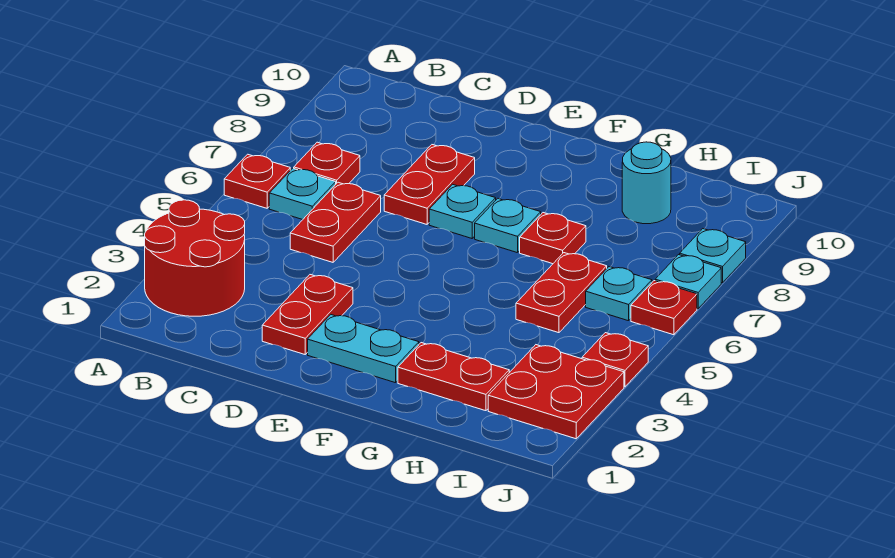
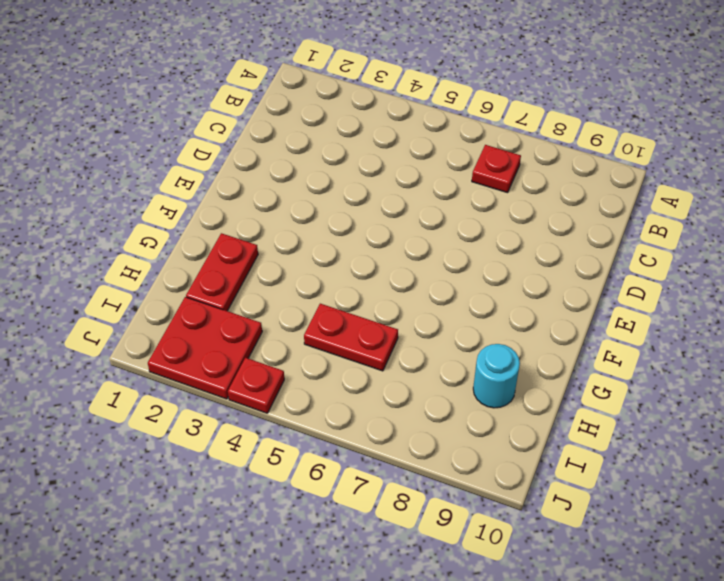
none -> red 2x2 round brick [145,200,245,316]
none -> red 1x1 plate [224,154,290,208]
none -> cyan 1x1 plate [269,168,336,220]

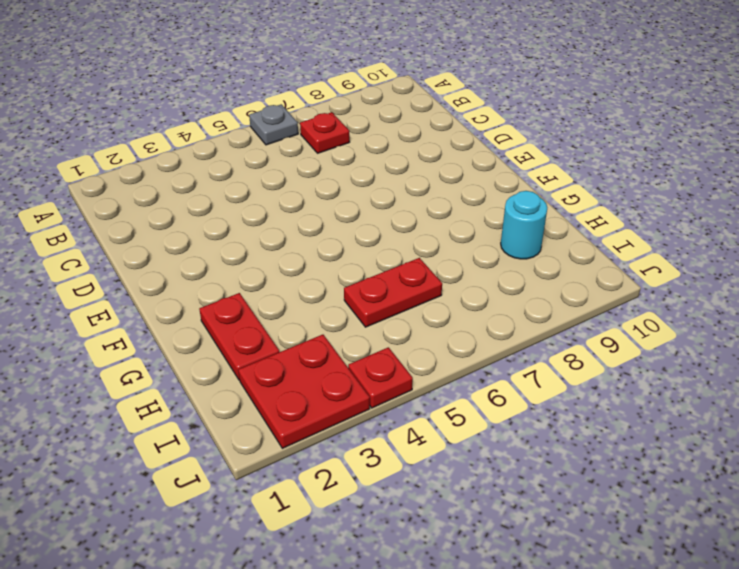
grey 1x1 plate [249,104,298,145] -> red 1x1 plate [224,154,290,208]
none -> red 2x2 round brick [145,200,245,316]
none -> cyan 1x1 plate [269,168,336,220]
none -> red 1x2 plate [290,182,381,262]

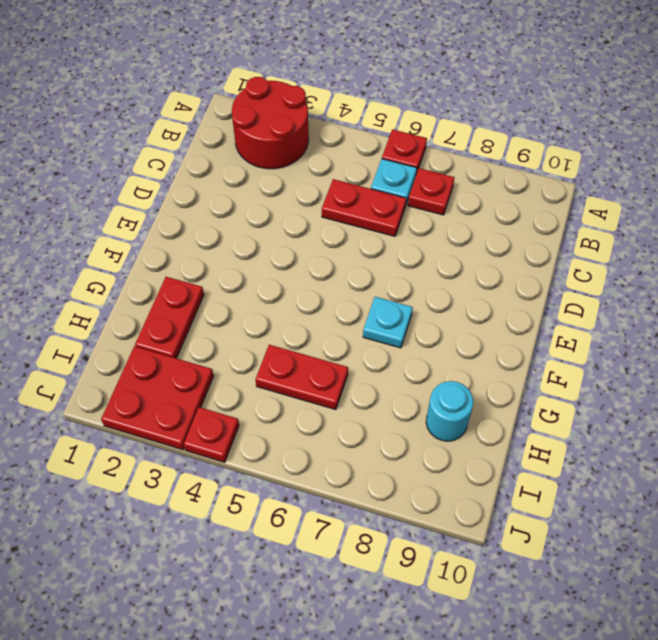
none -> red 1x2 plate [262,275,353,354]
none -> red 1x2 plate [384,145,475,224]
none -> cyan 1x2 plate [308,315,419,383]

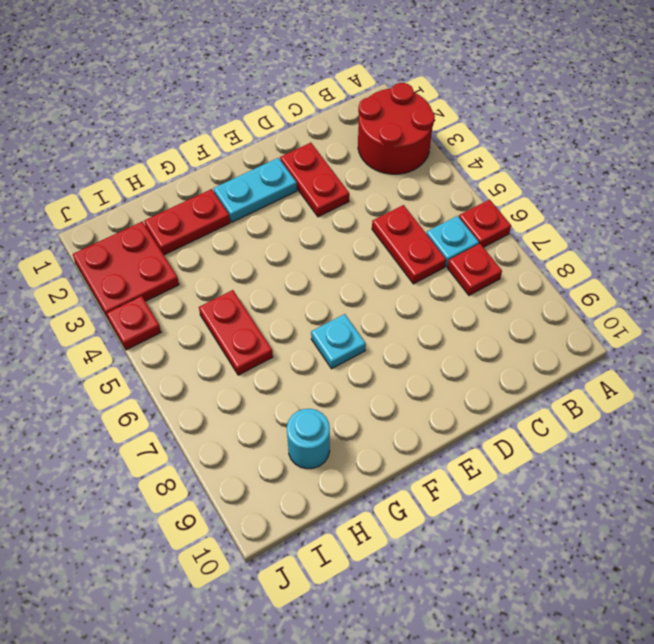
none -> red 1x2 plate [384,145,475,224]
none -> cyan 1x1 plate [429,184,496,238]
none -> red 1x1 plate [520,213,586,264]

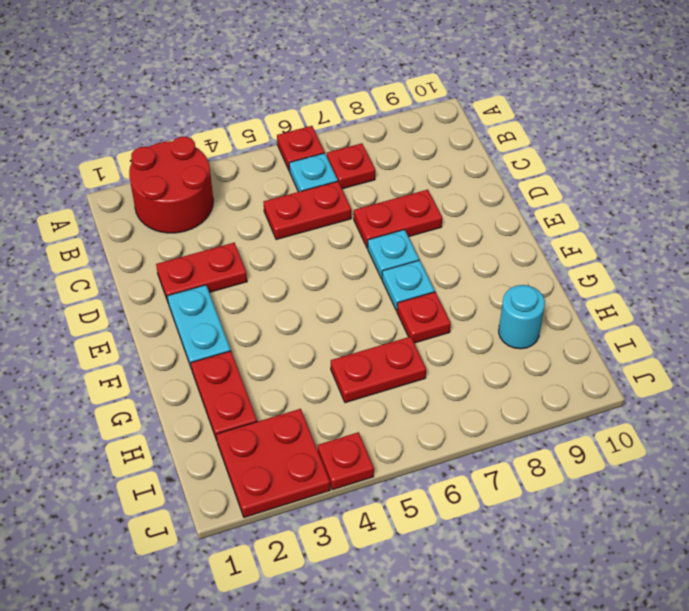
none -> cyan 1x1 plate [586,267,652,321]
none -> red 1x1 plate [631,281,697,335]
none -> cyan 1x1 plate [655,255,721,309]

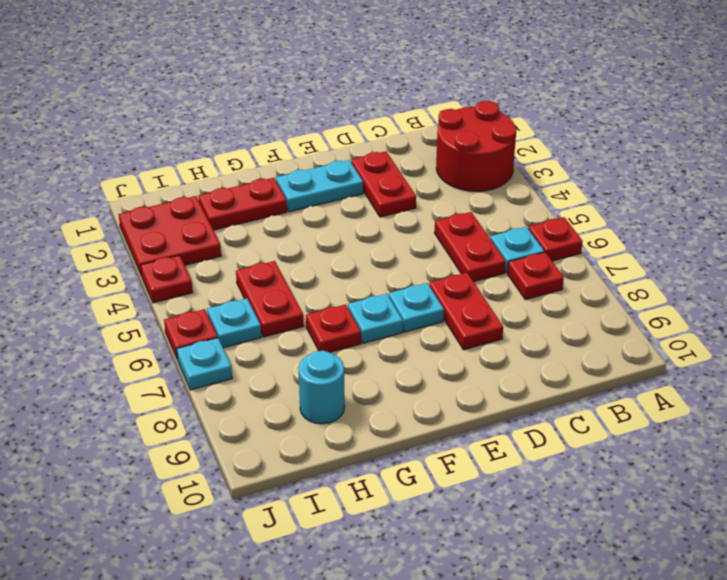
none -> cyan 1x1 plate [680,229,746,283]

